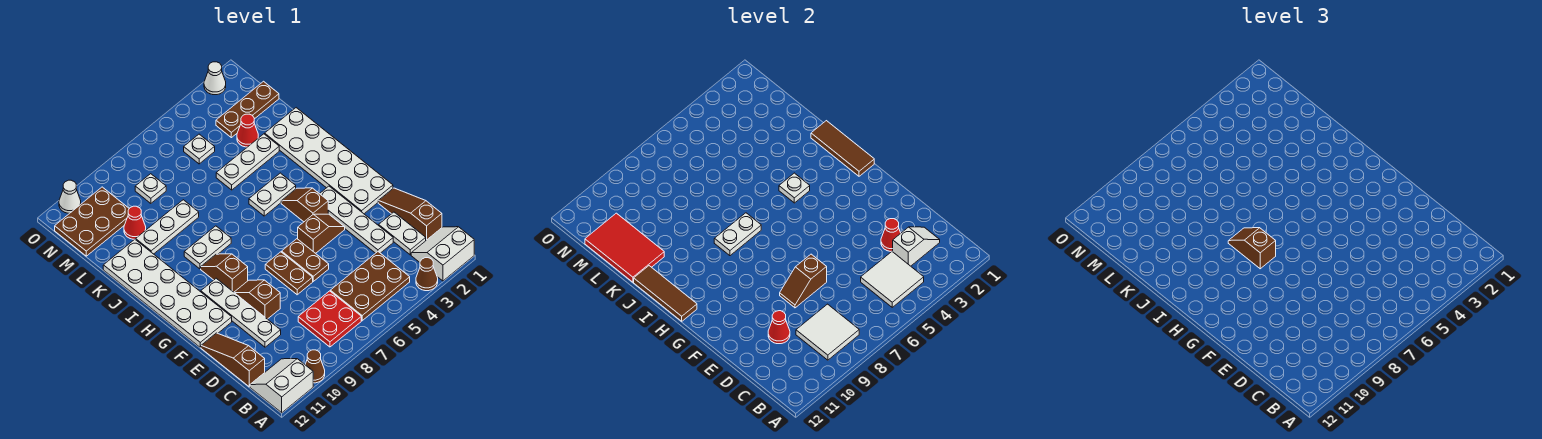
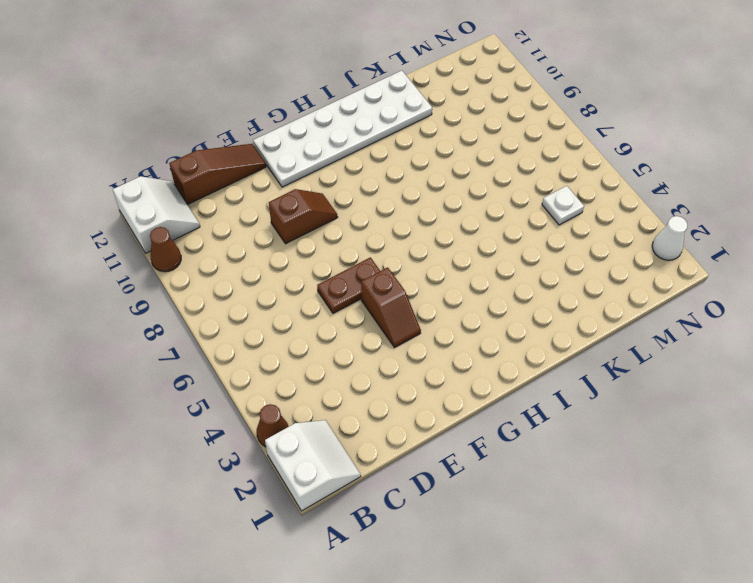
none -> brown 2x3 plate [330,252,410,321]
none -> red 2x2 plate [298,291,361,347]
none -> brown 1x3 slope [378,188,442,240]
none -> white 1x2 plate [379,212,426,255]

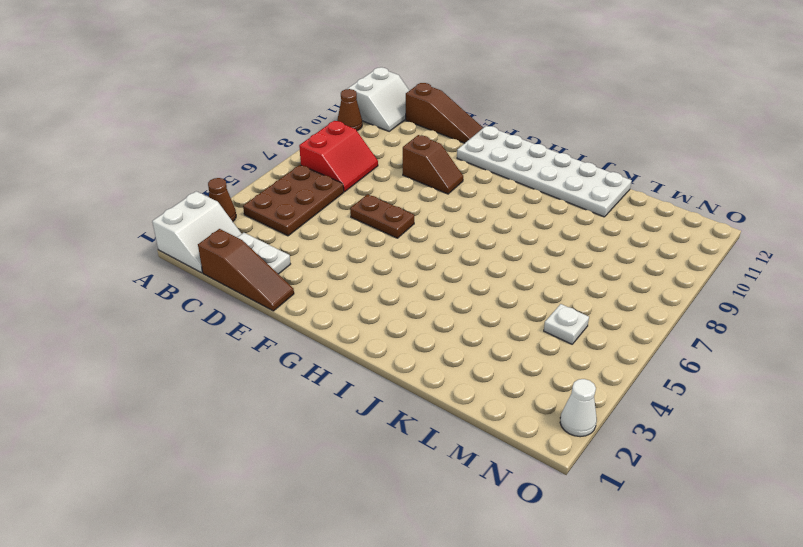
red 2x2 slope [299,121,378,192] -> red 2x2 plate [298,291,361,347]
none -> white 1x4 plate [320,186,393,253]
none -> white 1x4 plate [201,278,281,347]
none -> brown 1x2 plate [265,252,313,295]
none -> white 2x6 plate [265,108,393,214]

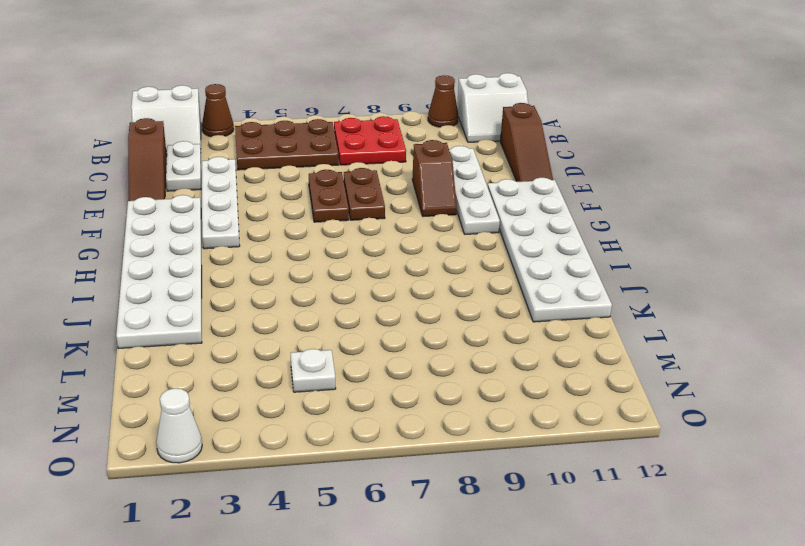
none -> brown 1x2 slope [298,214,345,253]
none -> brown 1x2 slope [281,188,328,222]
none -> brown 1x2 slope [201,254,248,292]
none -> white 1x2 plate [249,173,296,216]

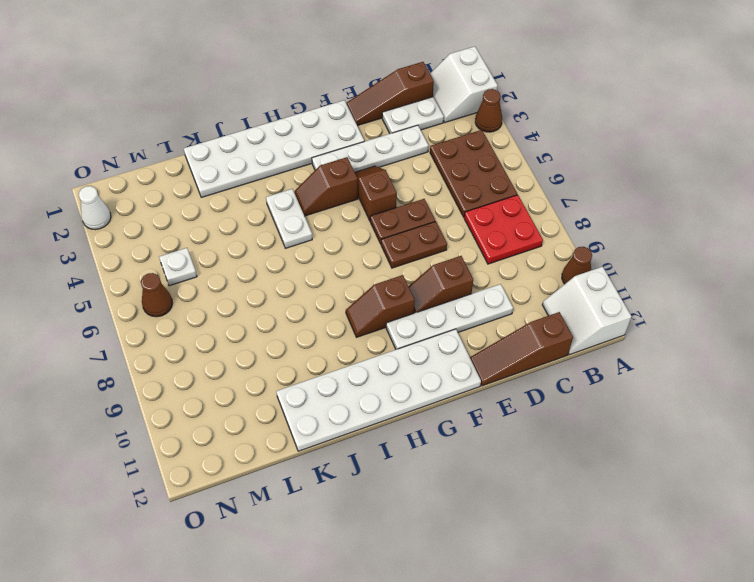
brown 1x1 cone [141,273,172,317] -> none
none -> white 1x2 plate [184,226,231,269]
none -> white 1x3 plate [216,134,279,190]
none -> white 1x3 plate [135,200,199,254]
none -> red 1x1 cone [237,114,258,147]

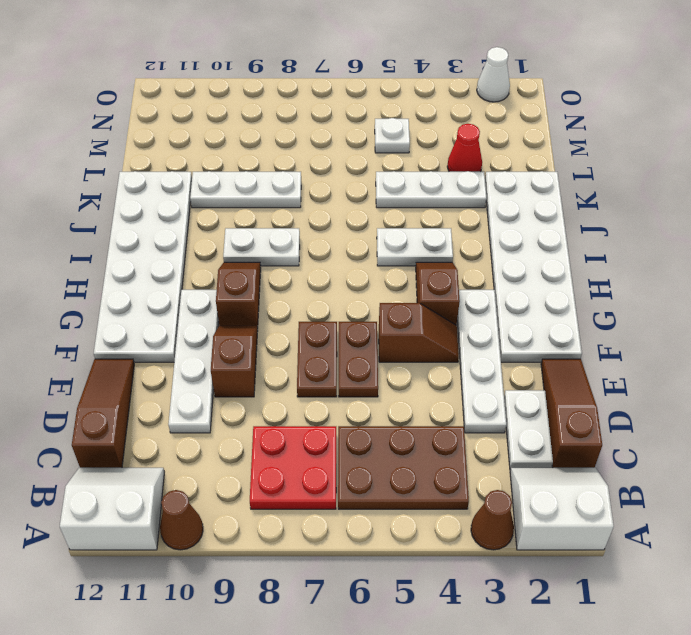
none -> red 1x1 cone [124,206,146,239]
none -> brown 1x3 plate [216,81,279,138]
none -> white 1x1 plate [135,174,166,203]
none -> brown 2x3 plate [55,187,129,256]

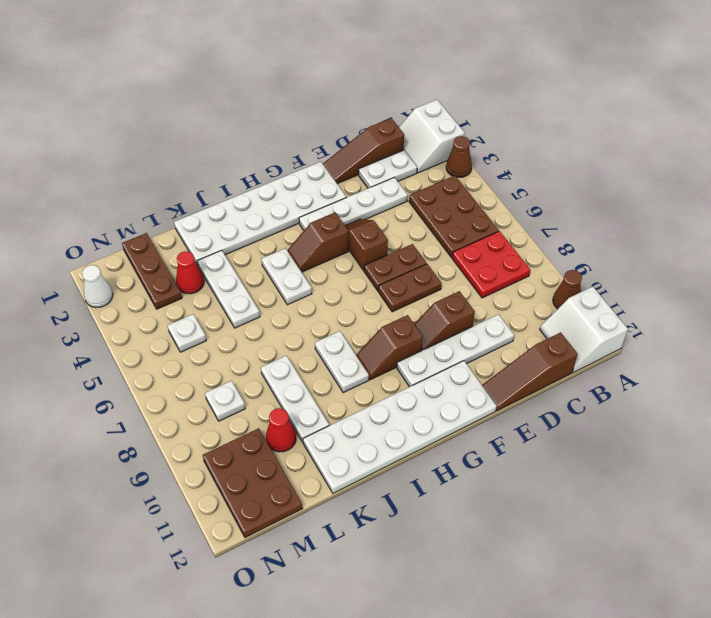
none -> white 1x1 cone [59,180,81,213]
none -> white 2x2 tile [861,252,924,307]
none -> white 2x2 tile [796,304,859,360]
none -> white 1x2 slope [892,227,940,266]

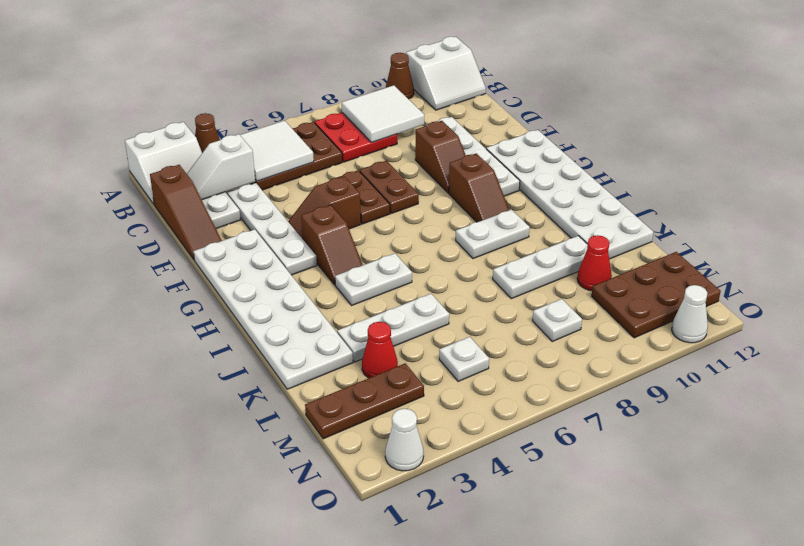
none -> brown 1x3 slope [201,333,265,387]
none -> red 1x1 cone [881,219,901,251]
none -> red 1x1 cone [768,311,790,344]
none -> brown 1x2 slope [780,254,827,308]

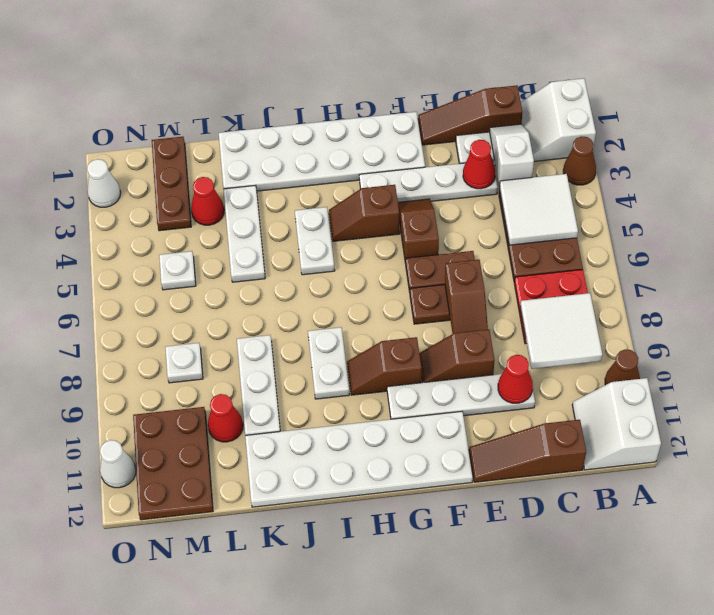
none -> brown 1x3 tile [811,121,874,176]
none -> brown 1x3 tile [634,266,697,321]
none -> white 1x1 plate [779,173,810,203]
none -> white 1x2 plate [714,213,761,256]

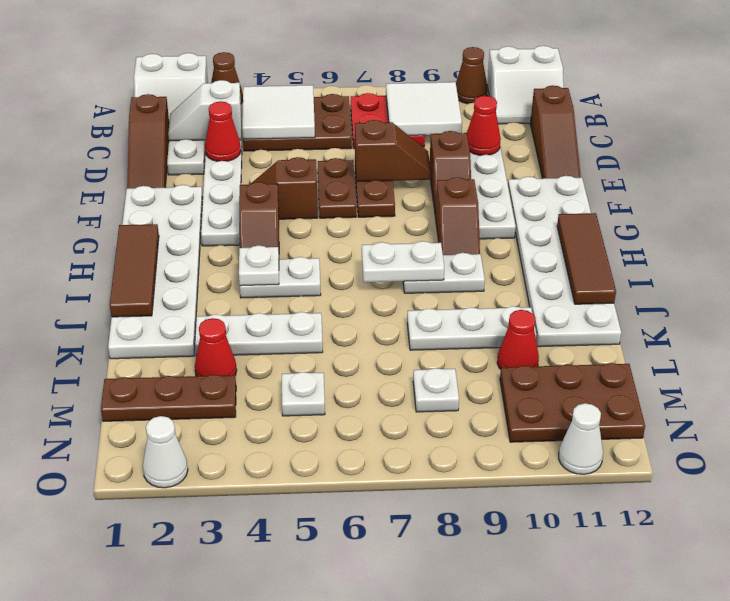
none -> red 2x3 tile [585,213,664,282]
none -> brown 1x2 slope [1228,228,1276,269]

